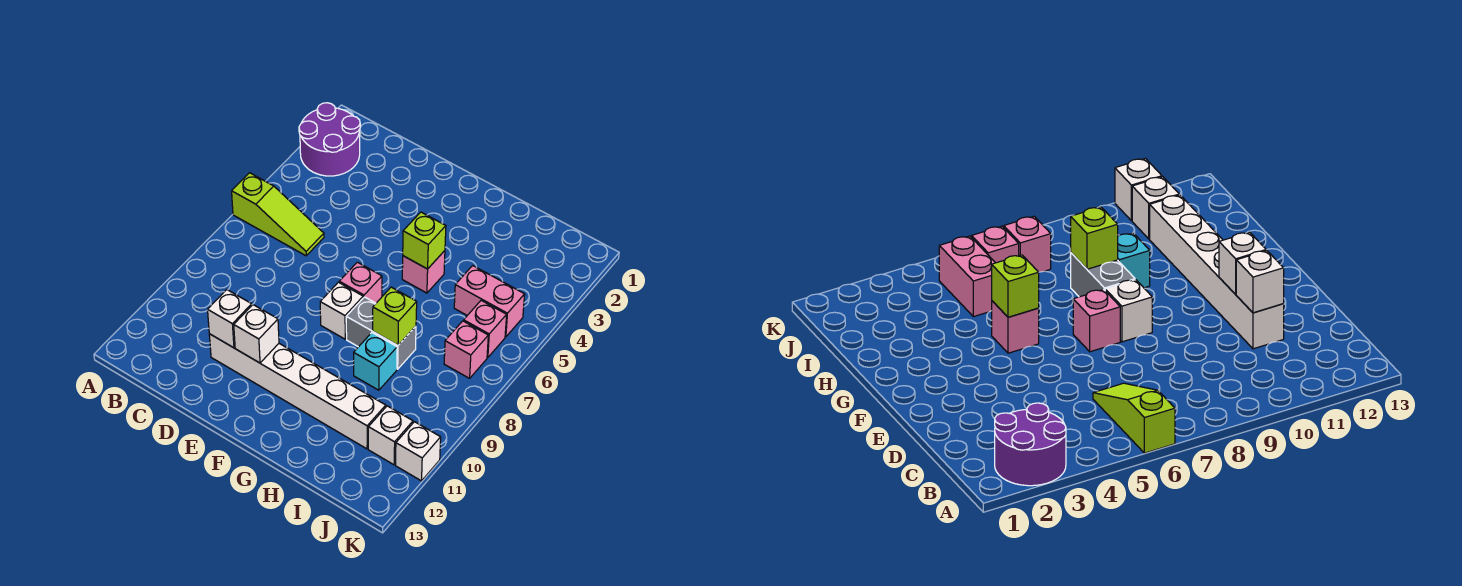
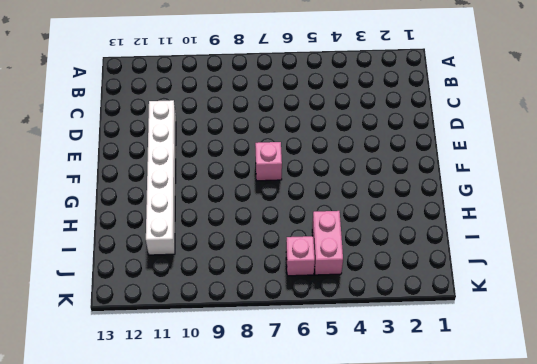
none -> purple 2x2 round brick [299,103,360,176]
none -> lime 1x3 slope [232,173,324,256]
none -> white 1x1 brick [320,282,363,339]

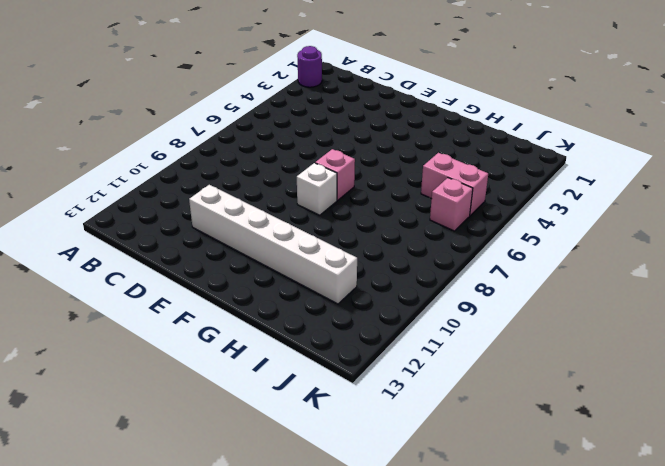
purple 1x1 round brick [297,46,322,87] -> purple 2x2 round brick [299,103,360,176]
none -> lime 1x3 slope [232,173,324,256]
none -> pink 1x1 brick [402,251,445,293]
none -> grey 1x2 brick [346,297,416,369]

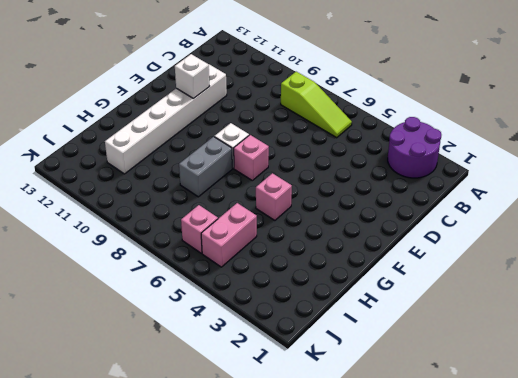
lime 1x3 slope [281,72,352,138] -> lime 1x3 slope turned to [232,173,324,256]
none -> cyan 1x1 brick [354,333,397,390]
none -> pink 1x1 brick [444,321,488,378]
none -> white 1x1 brick [368,406,413,465]

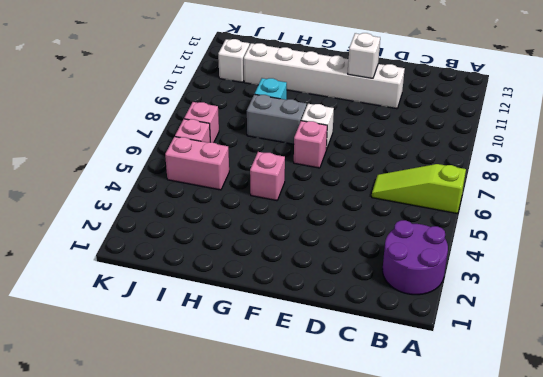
none -> white 1x1 brick [396,422,441,481]
none -> white 1x1 brick [208,290,252,348]
none -> lime 1x1 brick [403,212,446,269]

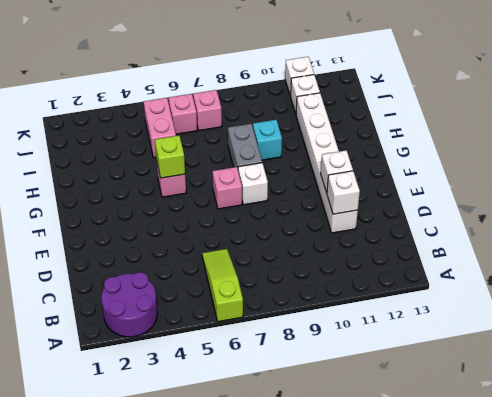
none -> lime 1x1 brick [373,287,417,345]

